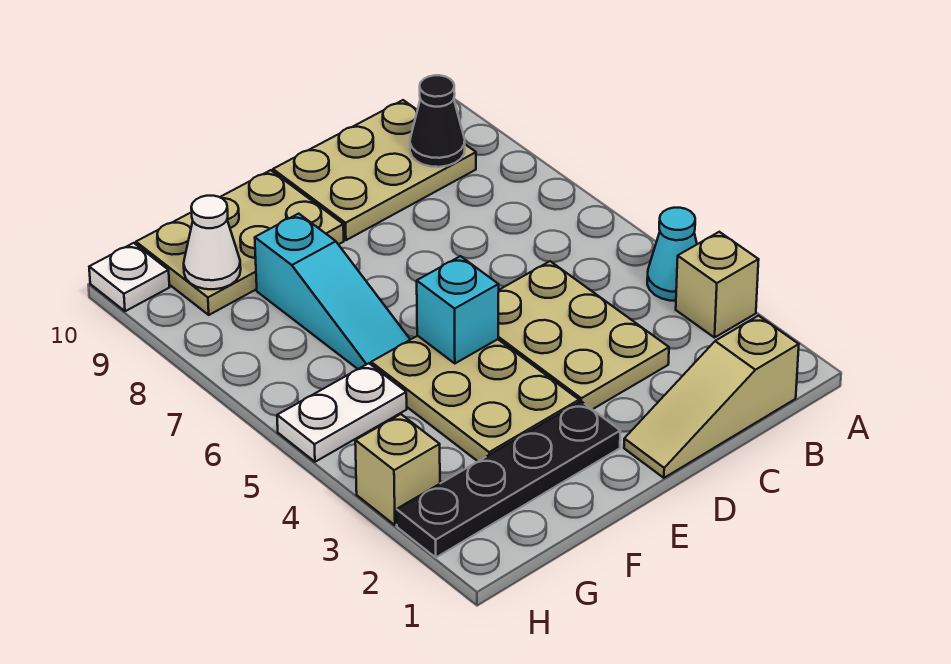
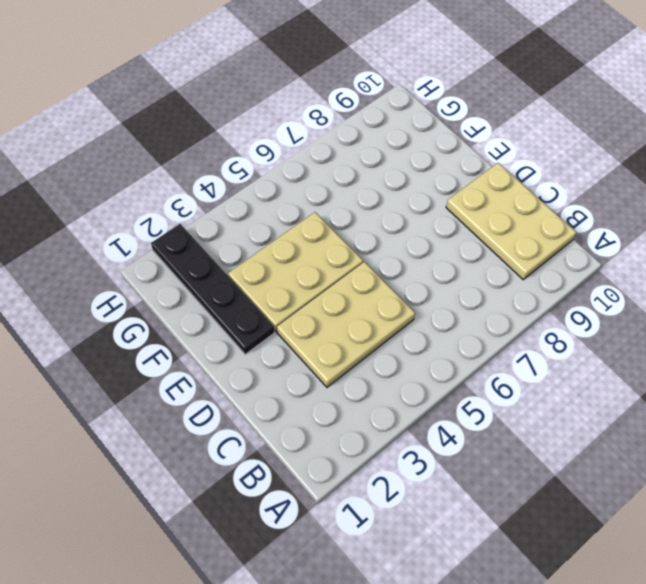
none -> tan 1x1 brick [676,232,759,338]
none -> cyan 1x1 cone [647,208,697,301]
none -> tan 1x3 slope [624,316,799,478]

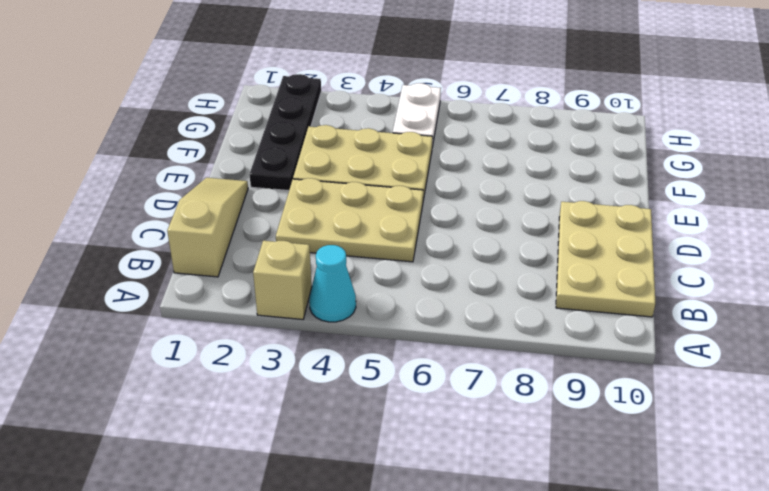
none -> tan 2x3 plate [136,170,344,315]
none -> cyan 1x3 slope [255,214,410,369]
none -> tan 1x1 brick [355,414,440,525]

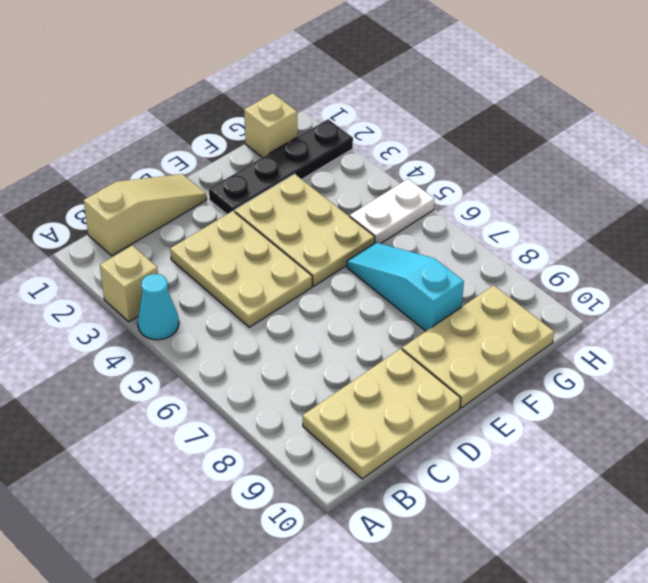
tan 1x1 brick [244,93,298,157] -> tan 1x1 brick moved to [355,414,440,525]
none -> white 1x1 plate [89,243,169,311]
none -> black 1x1 cone [410,75,465,167]
none -> cyan 1x1 brick [417,256,499,363]

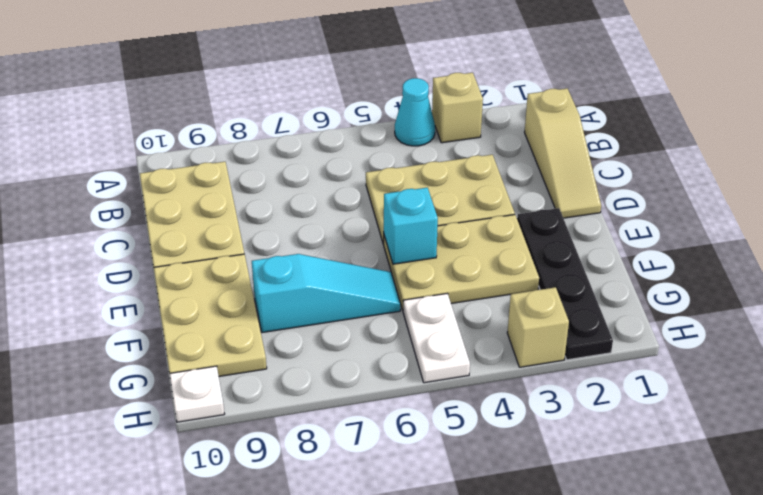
none -> black 1x1 cone [410,75,465,167]
none -> white 1x1 cone [184,196,241,289]

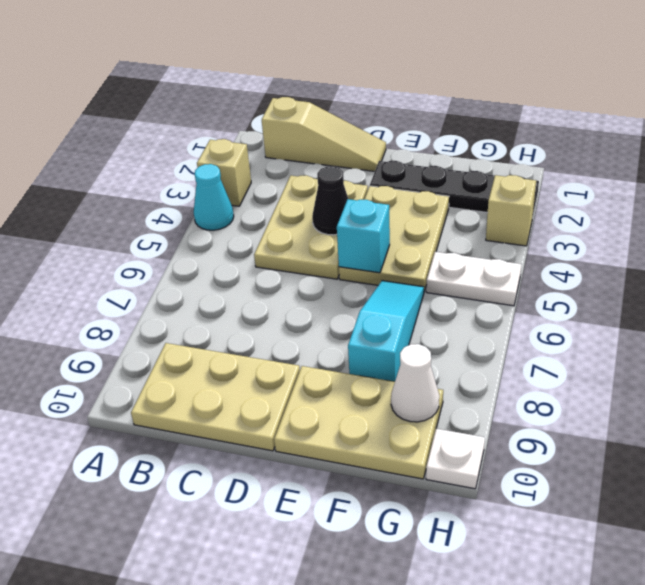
black 1x1 cone [312,166,348,235] -> black 1x1 cone moved to [410,75,465,167]

